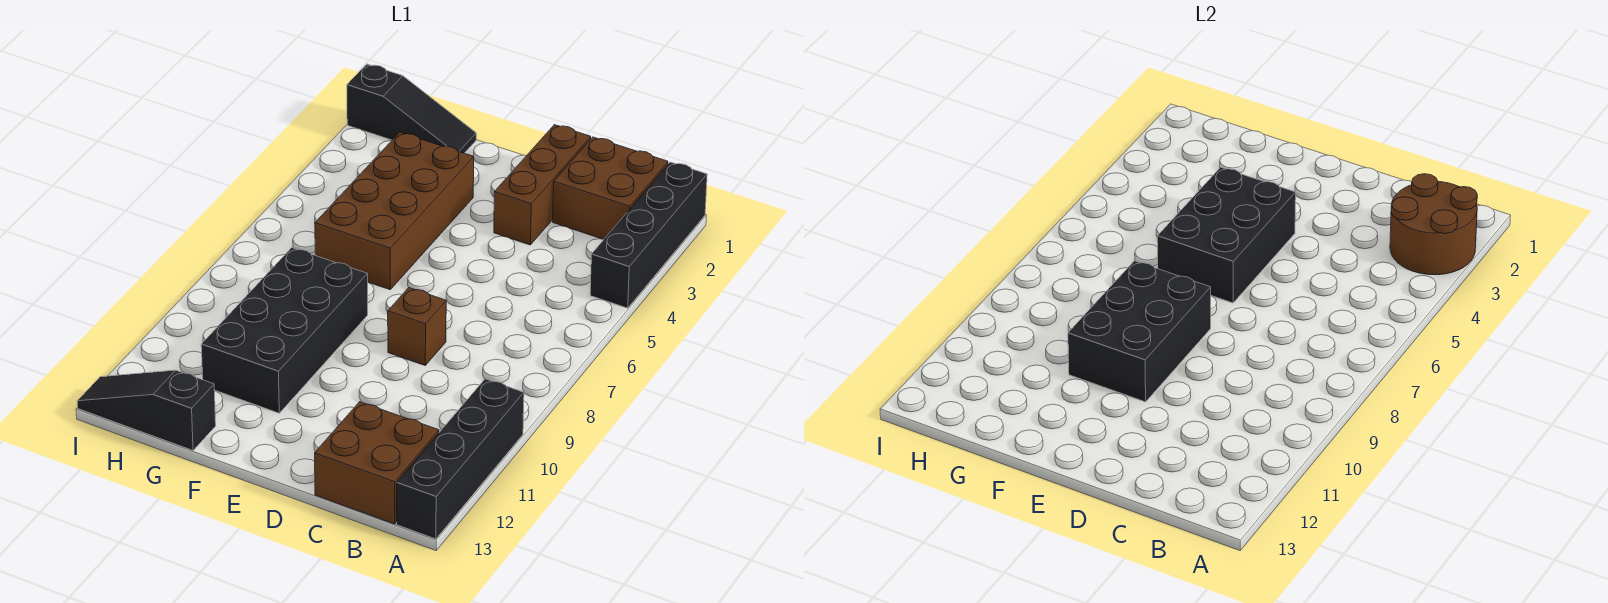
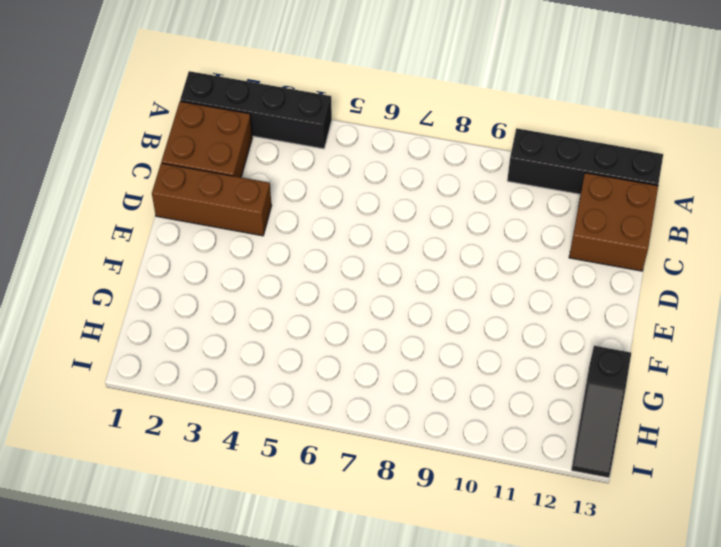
none -> brown 1x1 brick [388,288,446,365]
none -> brown 2x4 brick [315,132,474,290]
none -> black 2x4 brick [201,248,368,413]

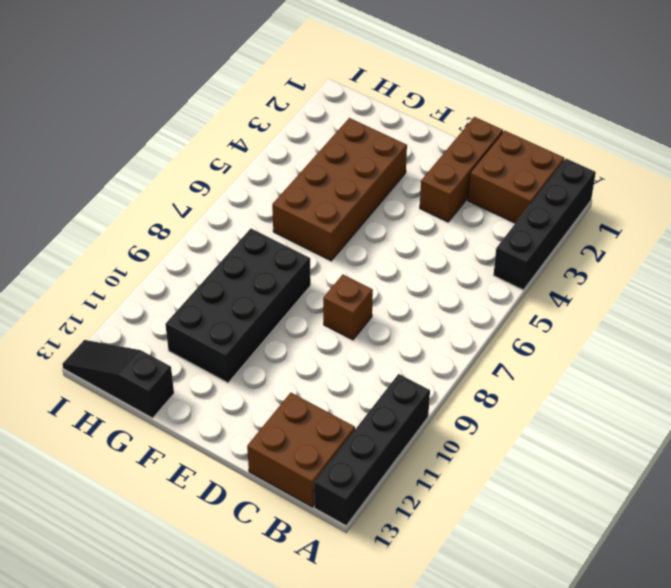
none -> black 1x3 slope [347,64,476,153]
none -> brown 2x2 round brick [1390,174,1477,275]
none -> black 2x3 brick [1157,167,1296,303]

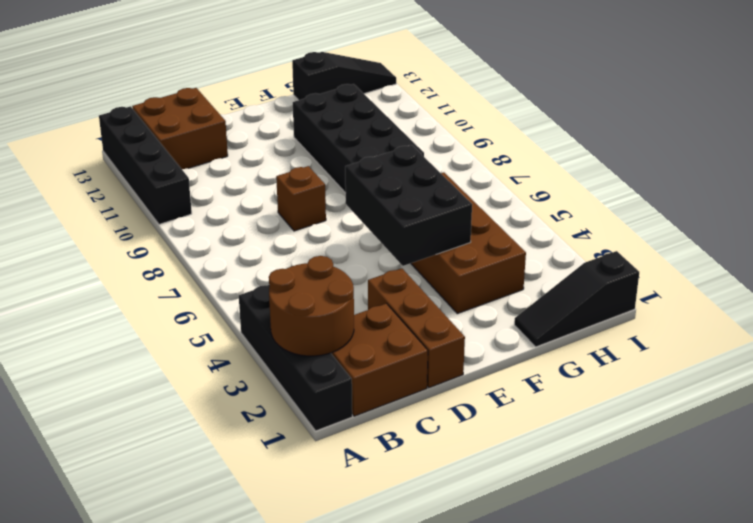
none -> black 2x3 brick [1068,261,1211,402]

